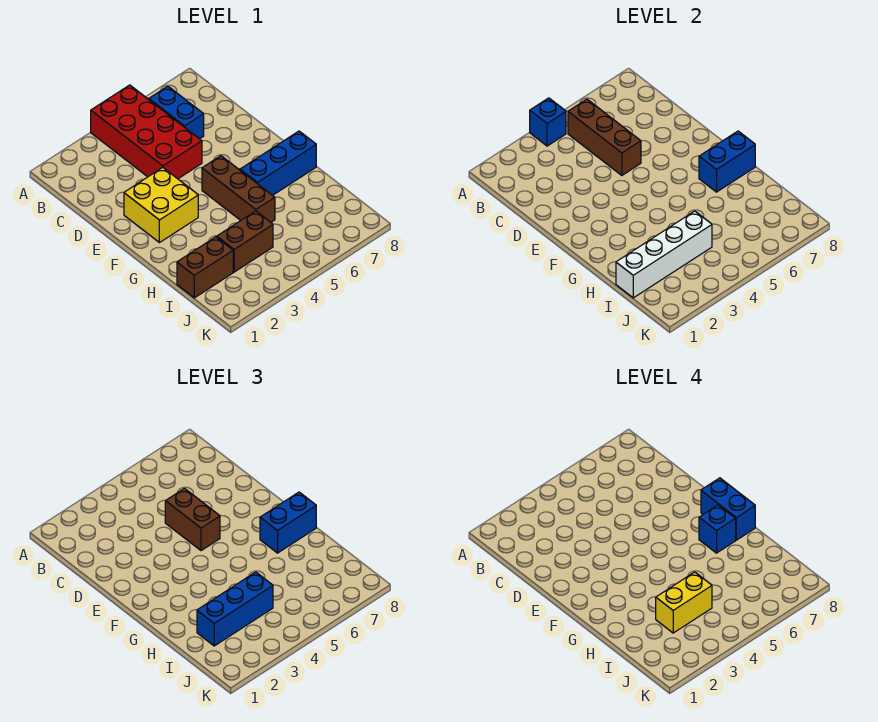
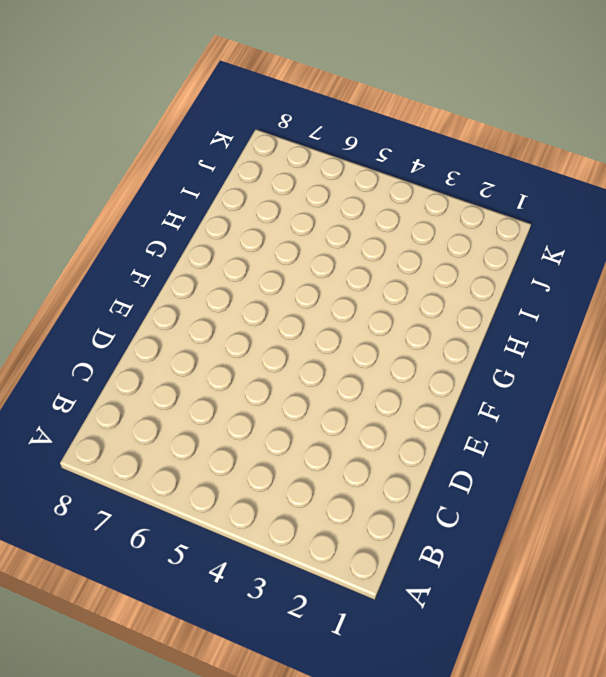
none -> red 2x4 brick [91,85,202,179]
none -> blue 1x2 brick [149,86,204,139]
none -> yellow 2x2 brick [124,167,198,243]

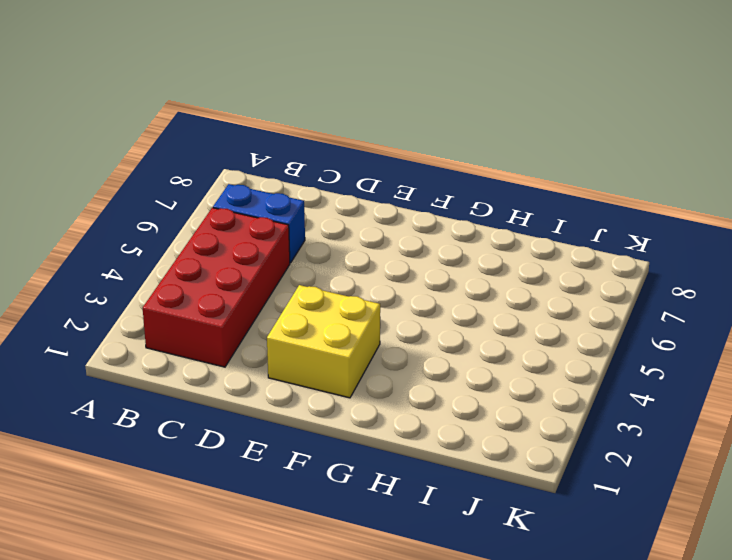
red 2x4 brick [143,208,290,367] -> red 2x4 brick turned to [91,85,202,179]
none -> brown 1x3 brick [202,156,275,222]
none -> blue 1x3 brick [240,131,316,195]
none -> brown 1x2 brick [177,237,233,298]

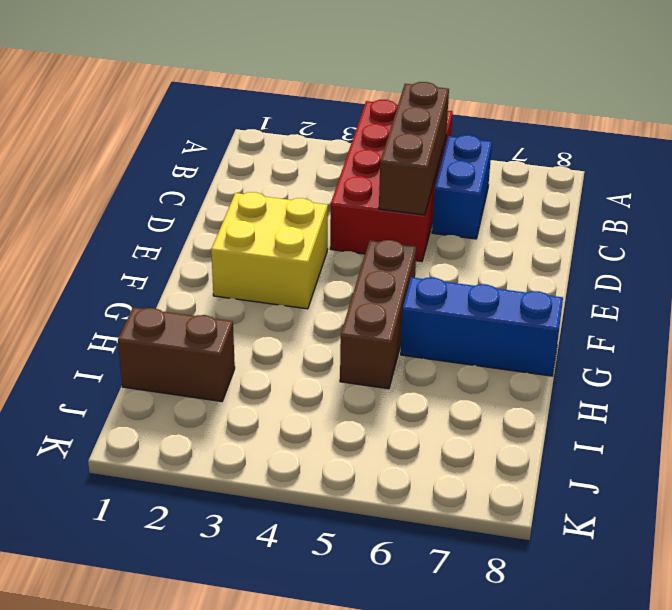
none -> brown 1x2 brick [217,211,273,272]
none -> blue 1x1 brick [530,98,566,146]
none -> blue 1x2 brick [699,131,755,192]

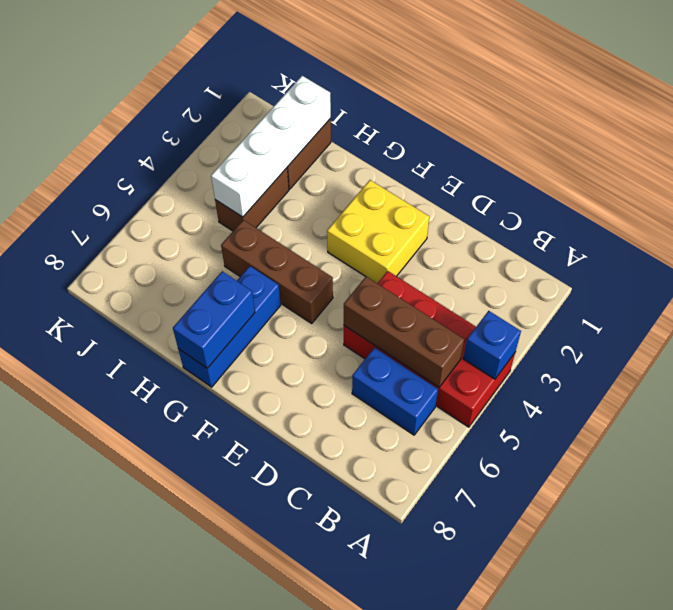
none -> brown 1x2 brick [165,489,220,551]
none -> blue 1x2 brick [260,492,316,553]
none -> blue 1x3 brick [197,572,273,646]

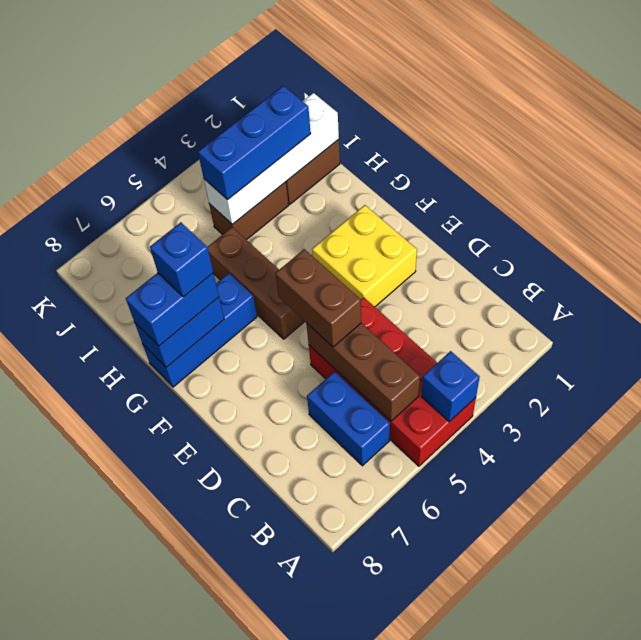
none -> blue 1x2 brick [701,478,755,540]
none -> yellow 1x2 brick [656,572,712,633]

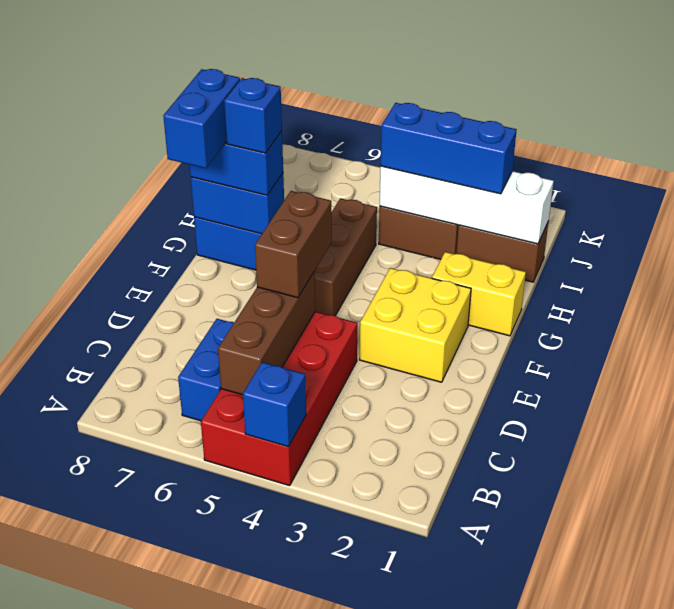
yellow 1x2 brick [432,252,526,336] -> yellow 1x2 brick moved to [656,572,712,633]

